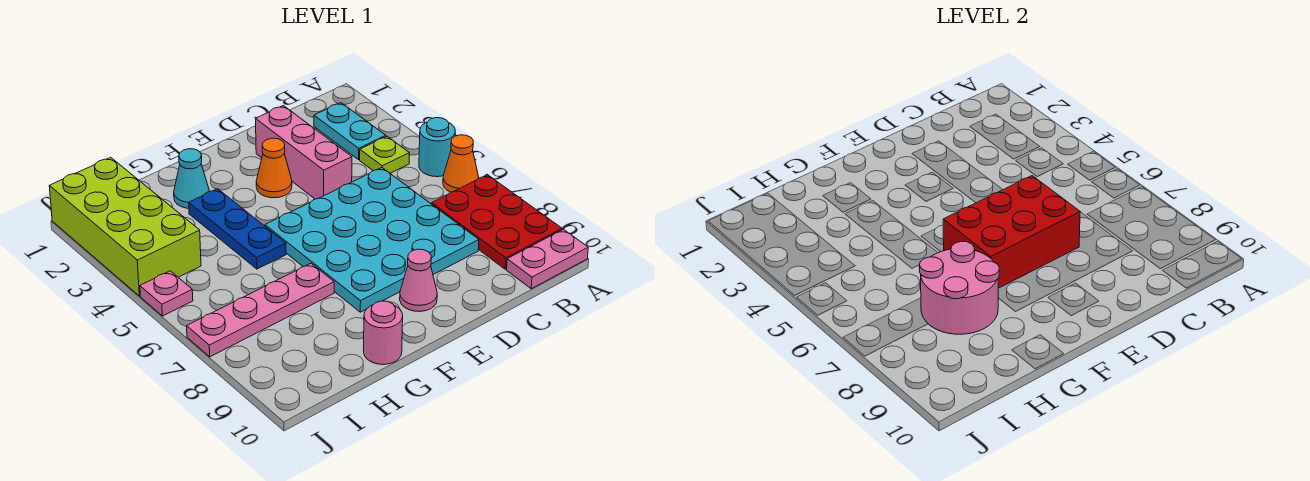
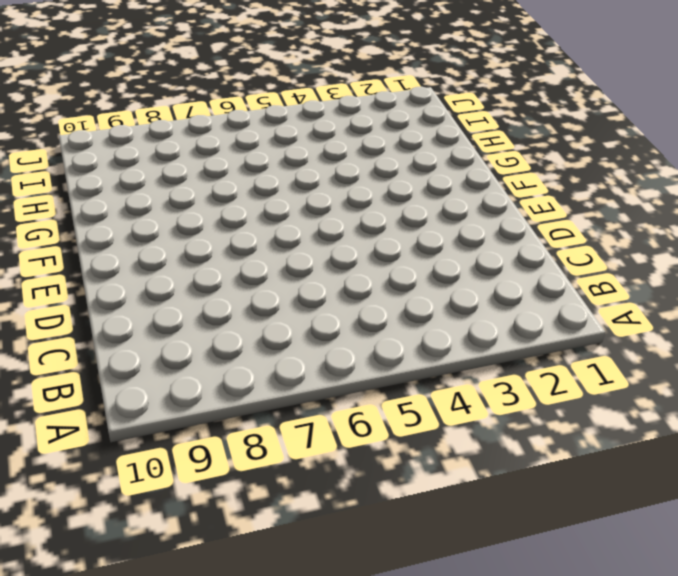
none -> cyan 1x1 round brick [419,118,455,177]
none -> orange 1x1 cone [443,135,479,192]
none -> red 2x3 plate [432,175,562,269]

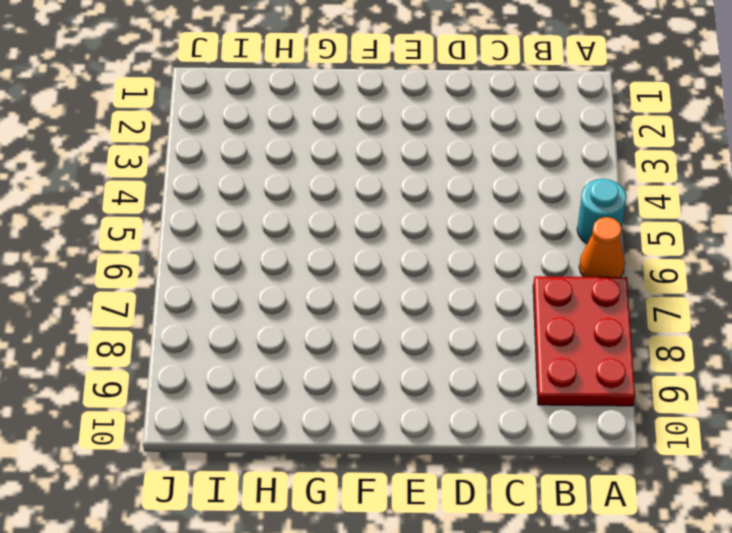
none -> pink 1x2 plate [507,229,588,289]
none -> cyan 1x2 plate [314,103,386,160]
none -> lime 1x1 plate [360,136,409,173]

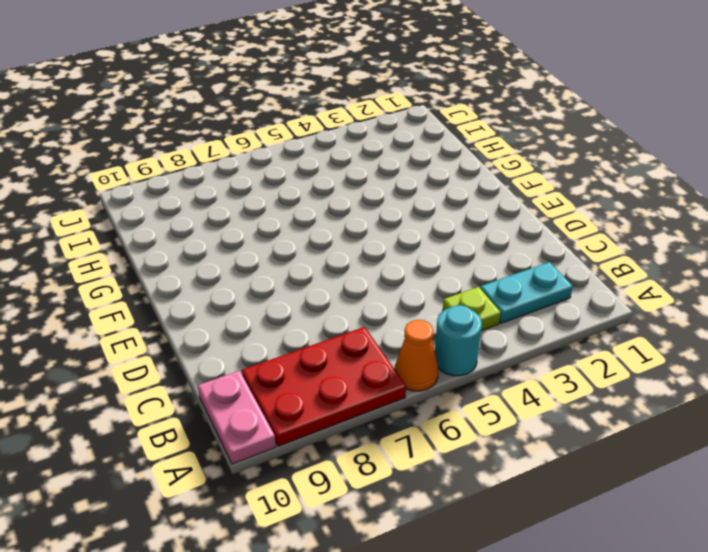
none -> cyan 4x4 plate [265,168,479,312]
none -> pink 1x3 brick [256,106,352,199]
none -> orange 1x1 cone [256,138,292,198]

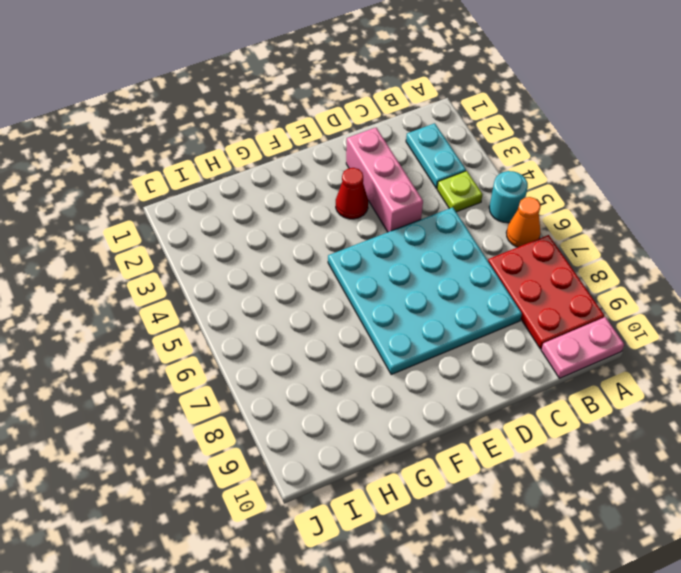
red 1x1 cone [336,168,368,219] -> orange 1x1 cone [256,138,292,198]
none -> pink 1x1 cone [400,249,437,312]
none -> cyan 1x1 cone [174,149,209,208]
none -> blue 1x3 plate [189,189,286,269]

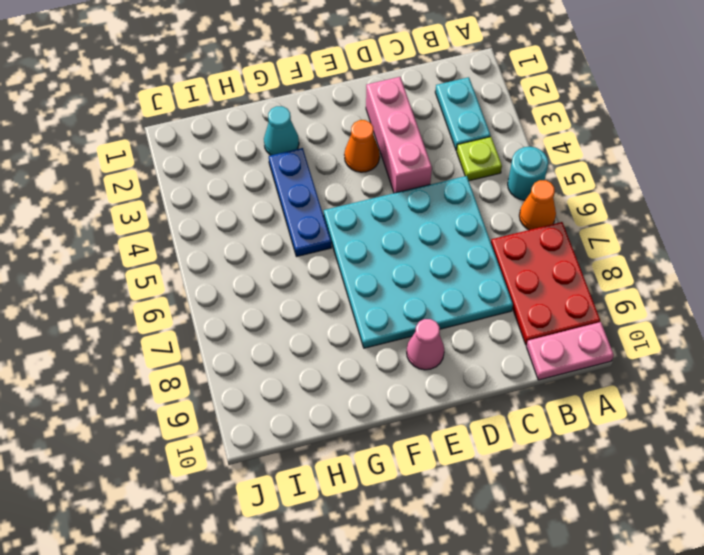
none -> pink 1x4 plate [187,263,334,357]
none -> pink 1x1 round brick [364,301,403,365]
none -> lime 2x4 brick [49,157,201,296]

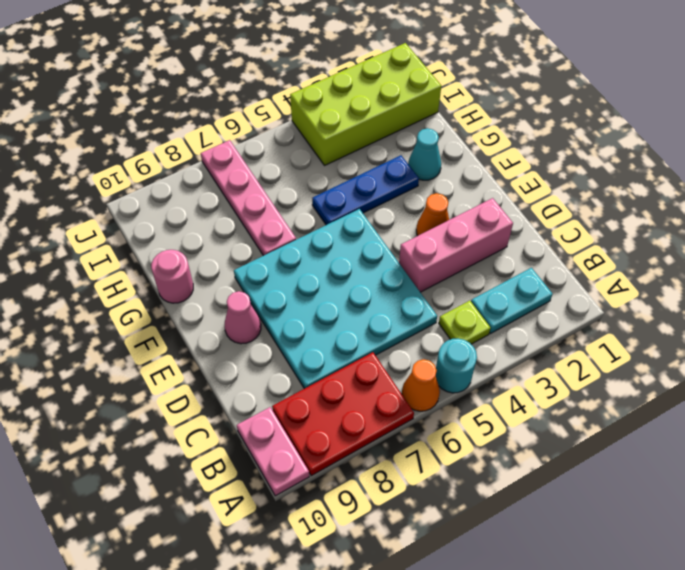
none -> pink 1x1 plate [140,271,193,316]
none -> red 2x3 brick [943,176,1080,288]
none -> pink 2x2 round brick [919,241,999,334]

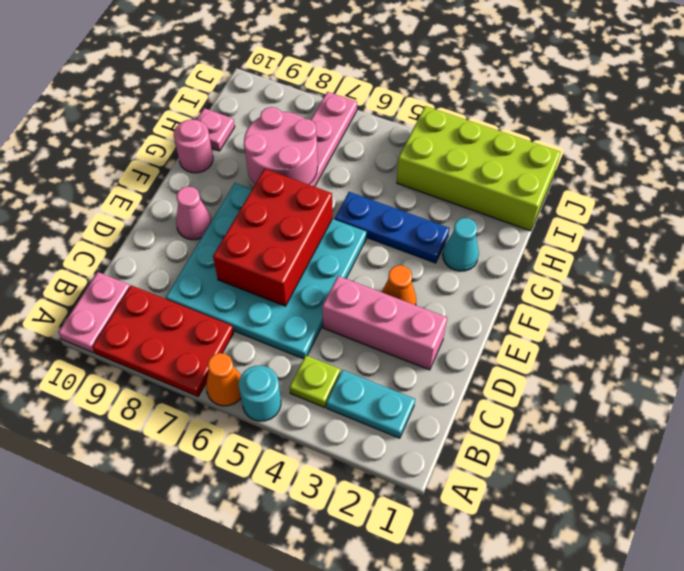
pink 1x1 plate [197,108,235,151] -> pink 1x1 plate moved to [140,271,193,316]

